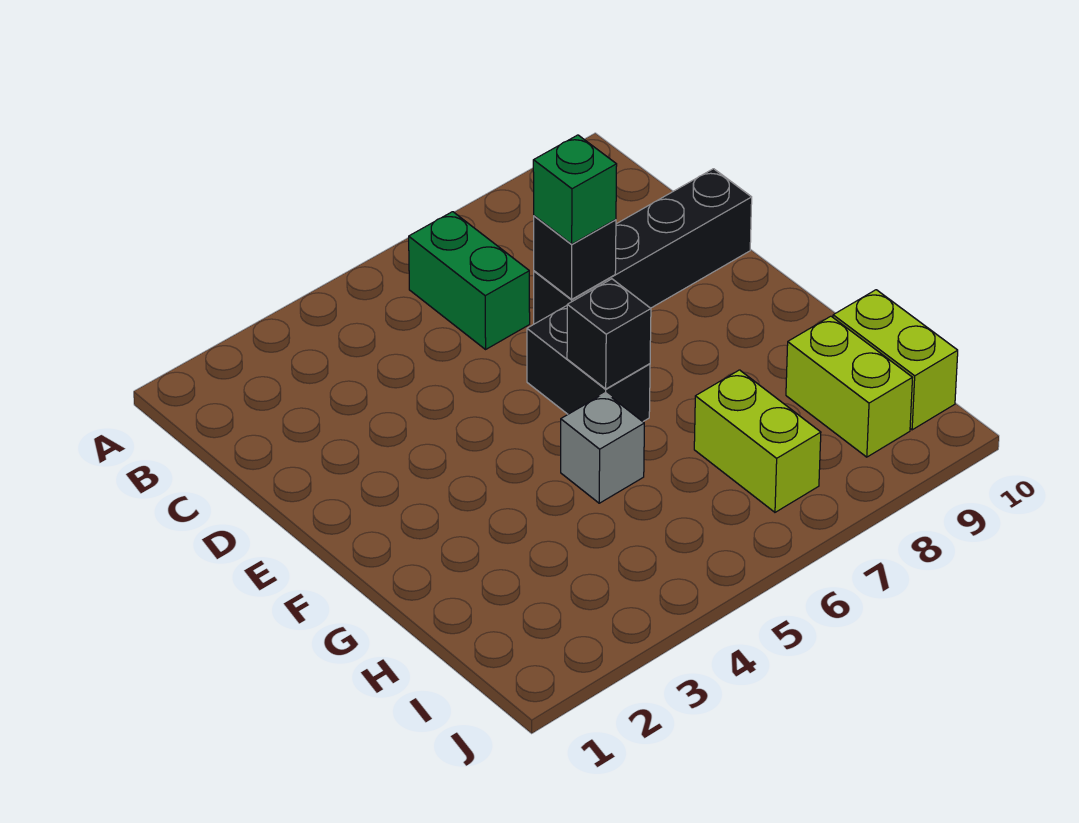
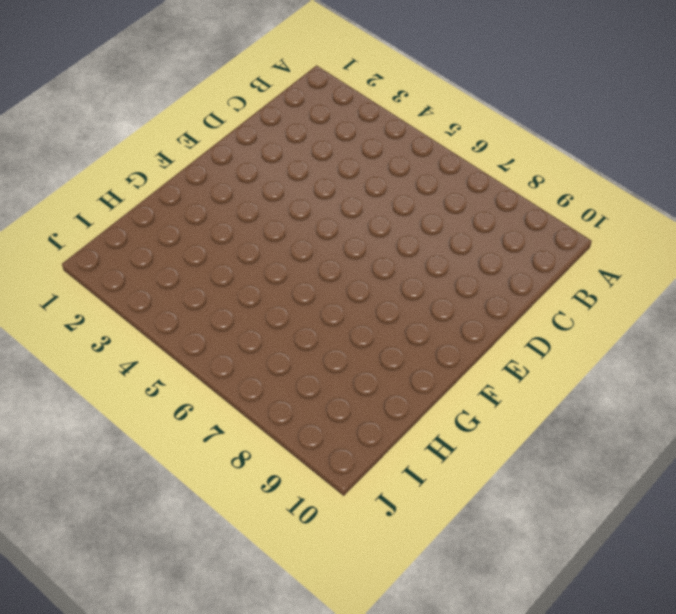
none -> green 1x2 brick [409,212,530,349]
none -> black 1x4 brick [534,169,752,324]

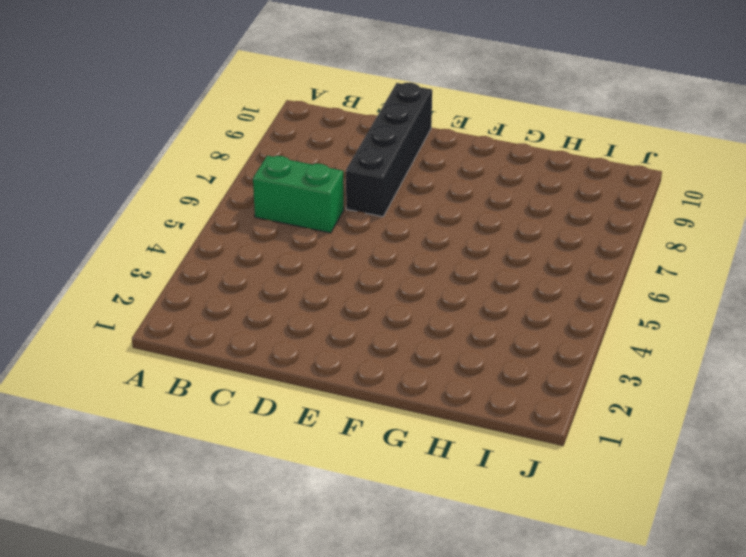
none -> black 1x2 brick [527,306,650,421]
none -> grey 1x1 brick [561,393,644,503]

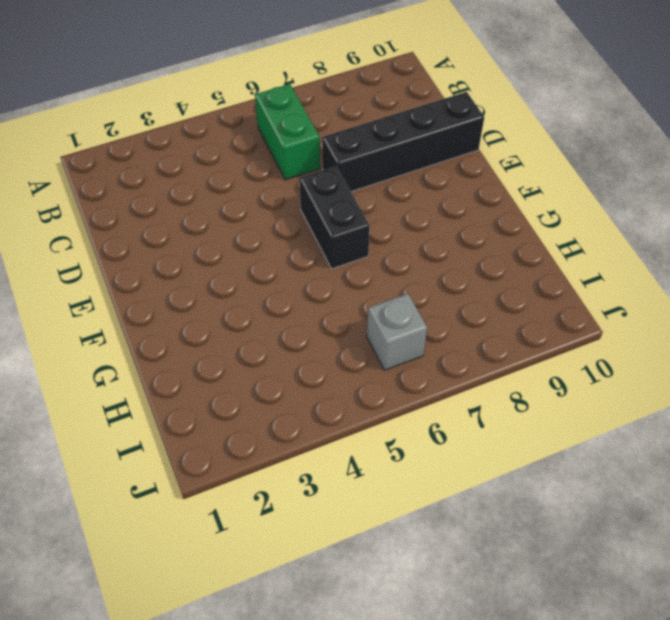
grey 1x1 brick [367,294,427,370] -> grey 1x1 brick moved to [561,393,644,503]
none -> lime 1x2 brick [694,370,821,512]
none -> lime 1x2 brick [786,316,912,457]

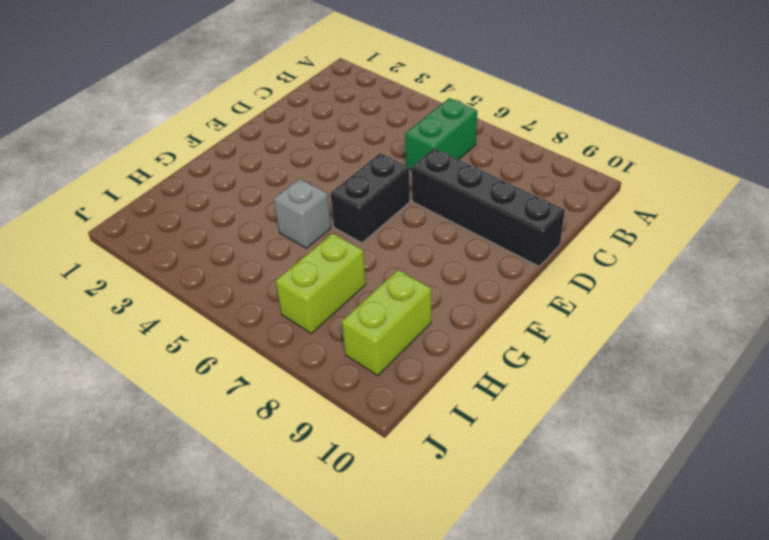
none -> lime 1x2 brick [833,290,958,430]
none -> black 1x1 brick [534,216,616,299]

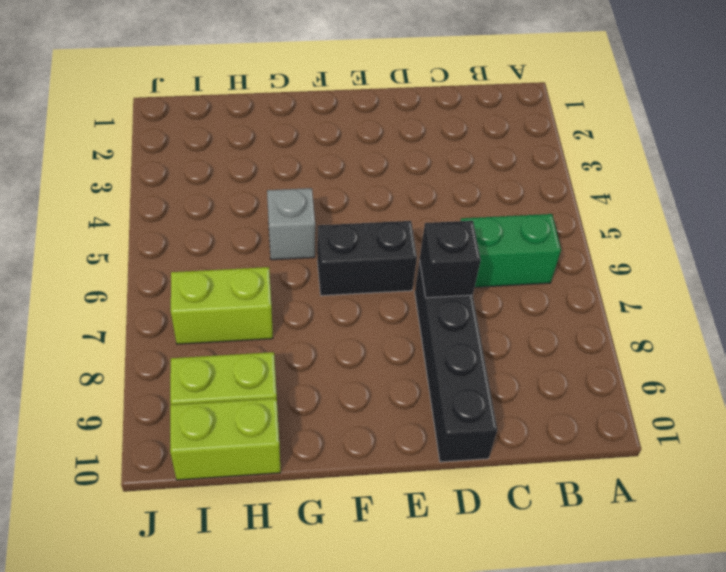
none -> black 1x1 brick [567,279,651,389]
none -> green 1x1 brick [533,135,617,244]

